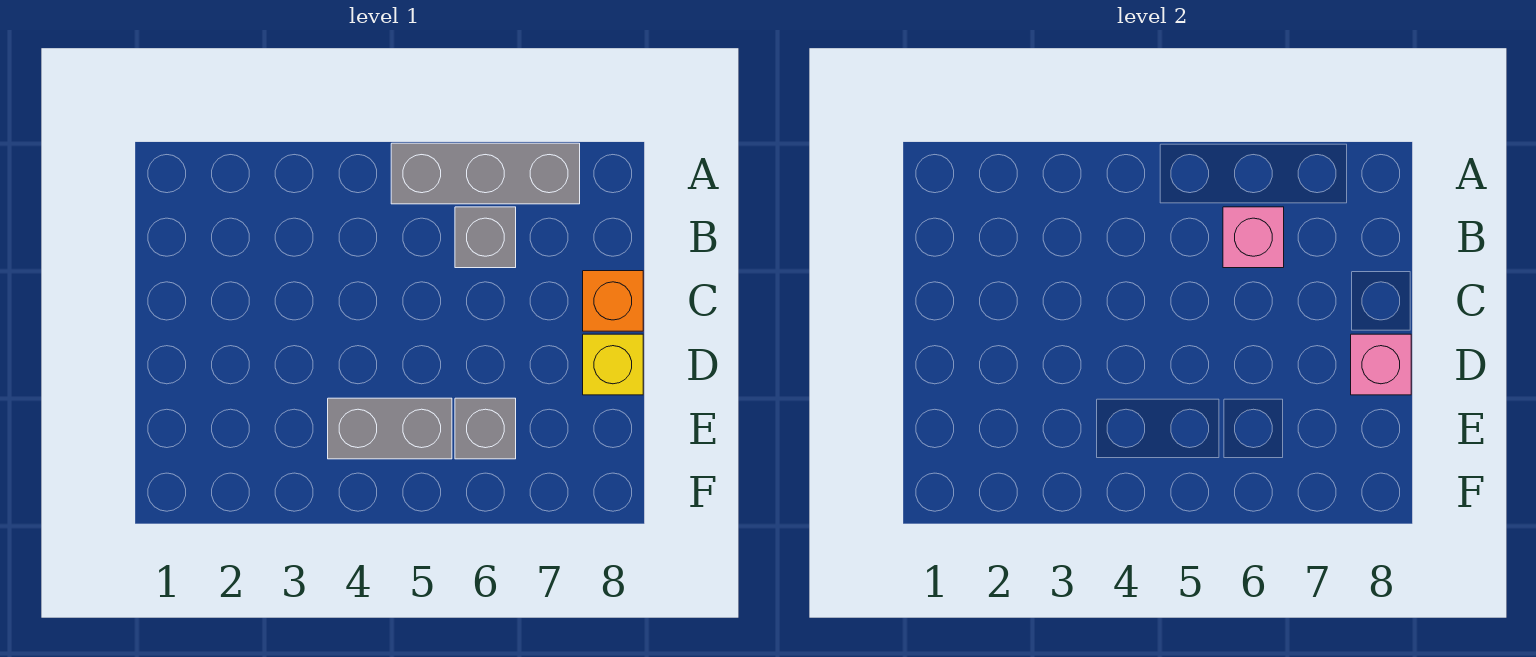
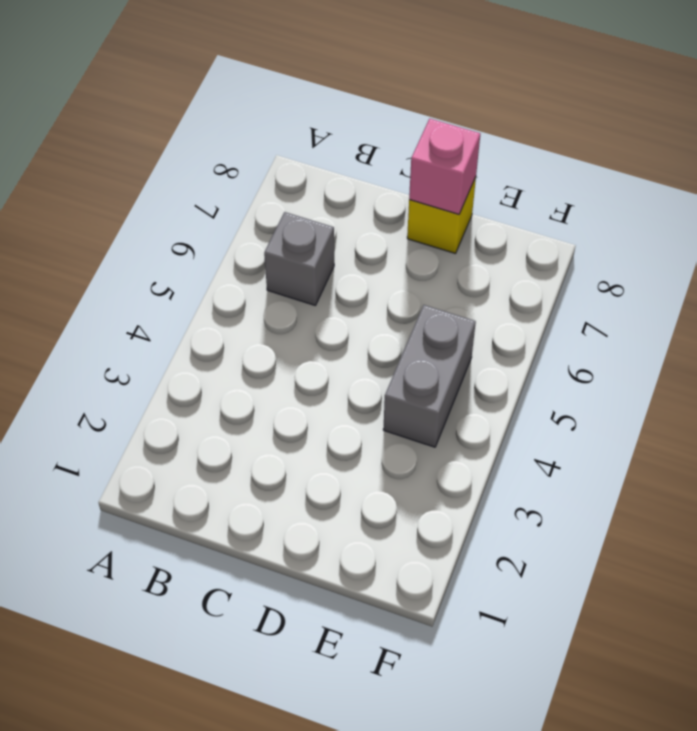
none -> grey 1x3 brick [391,143,580,204]
none -> orange 1x1 brick [583,271,643,331]

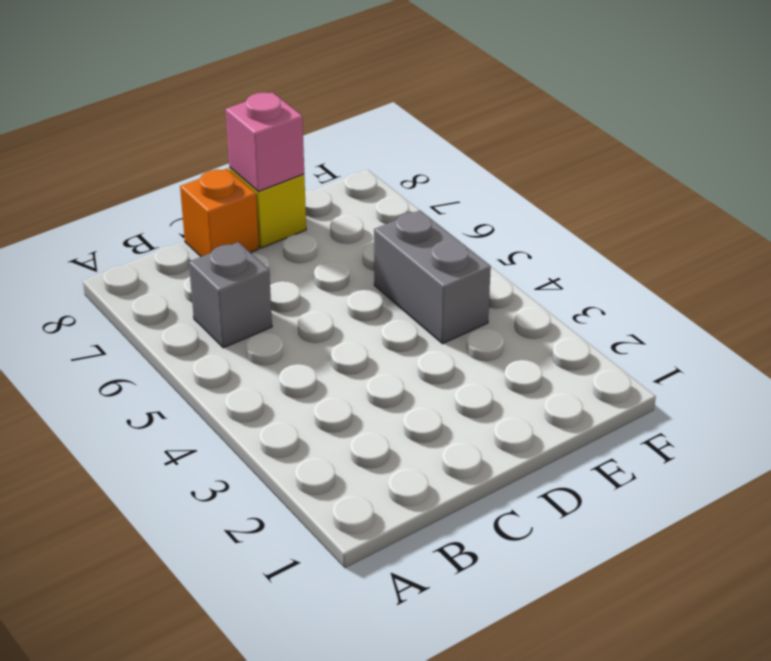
none -> grey 1x3 brick [391,143,580,204]
none -> grey 1x1 brick [455,398,516,459]

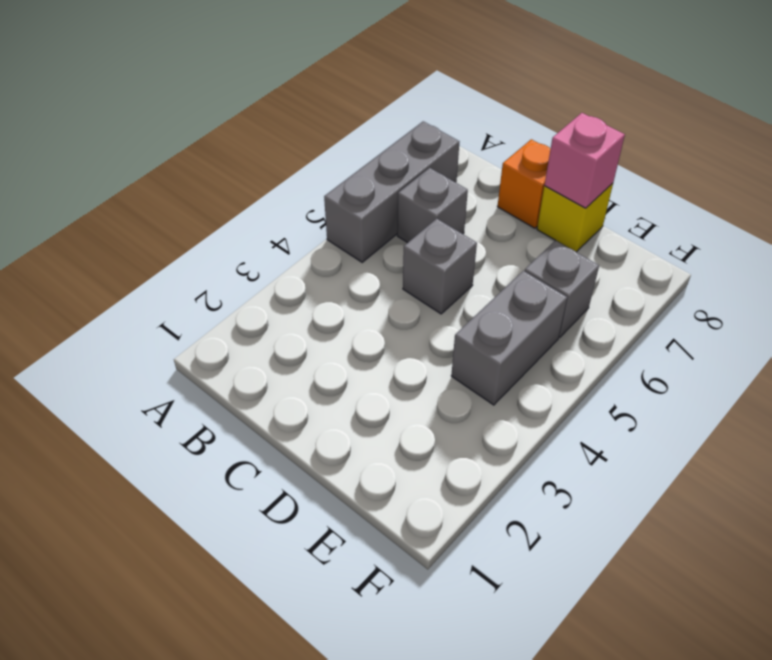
grey 1x1 brick [403,219,477,314] -> none
none -> pink 1x1 brick [1223,207,1284,268]

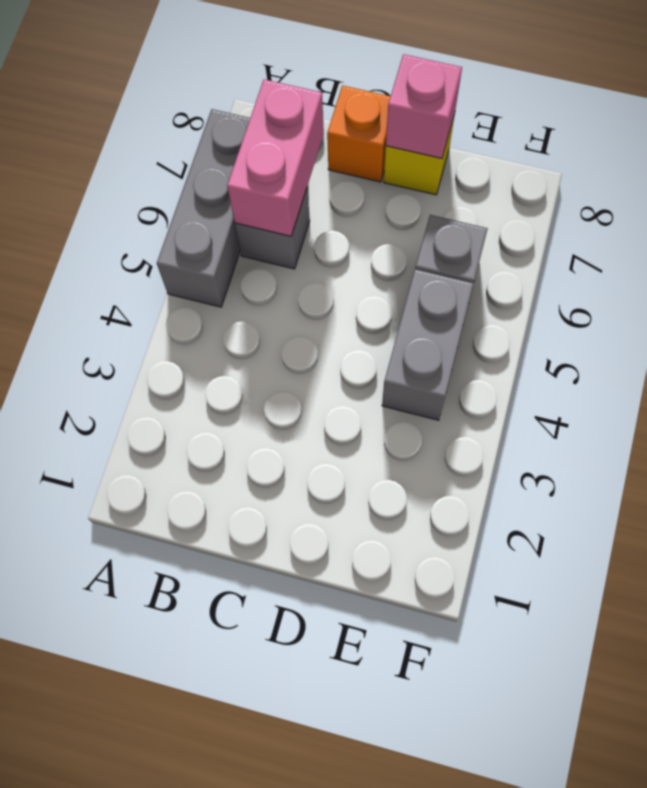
pink 1x2 brick [227,80,324,236] -> pink 1x1 brick [1223,207,1284,268]

